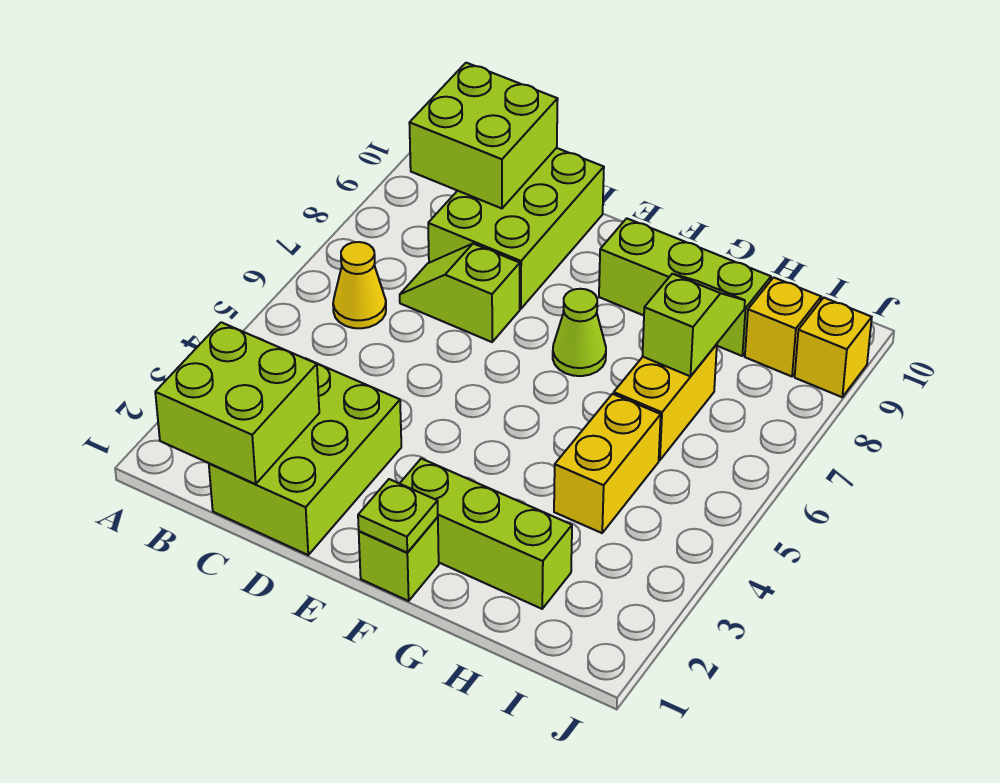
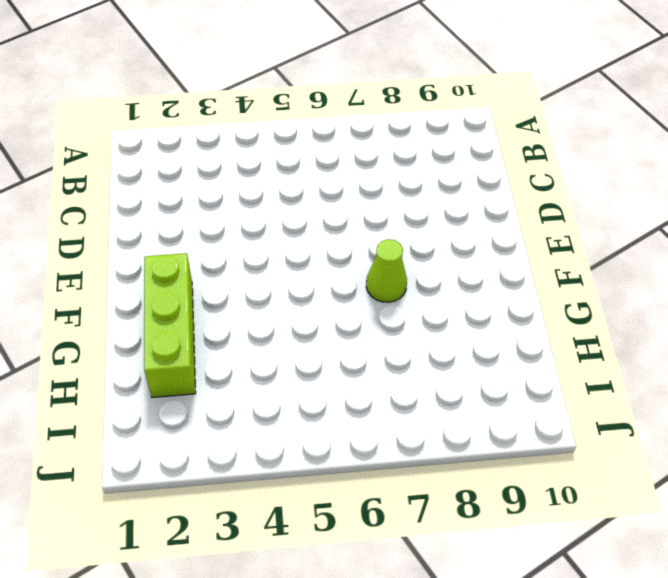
none -> yellow 1x1 cone [333,242,386,328]
none -> lime 2x3 brick [209,358,401,555]
none -> lime 1x2 slope [400,244,520,342]

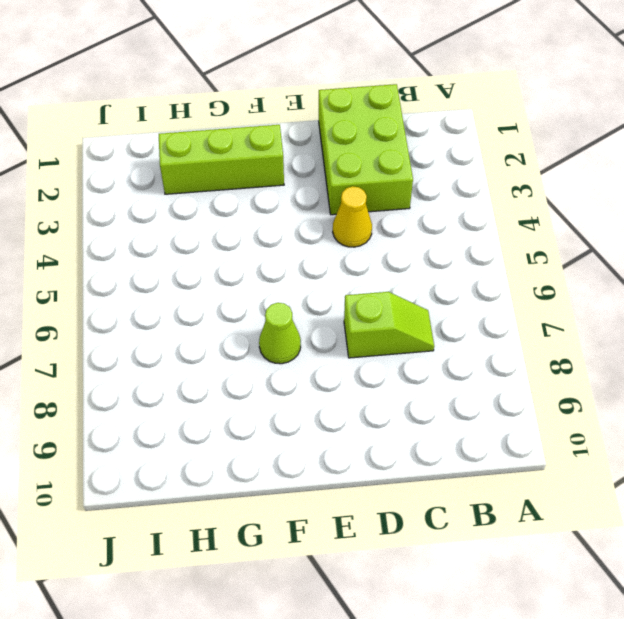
yellow 1x1 cone [333,186,372,247] -> yellow 1x1 cone moved to [333,242,386,328]
none -> lime 2x3 brick [428,148,604,309]
none -> lime 1x1 brick [359,517,439,601]
none -> lime 1x3 brick [599,218,771,356]

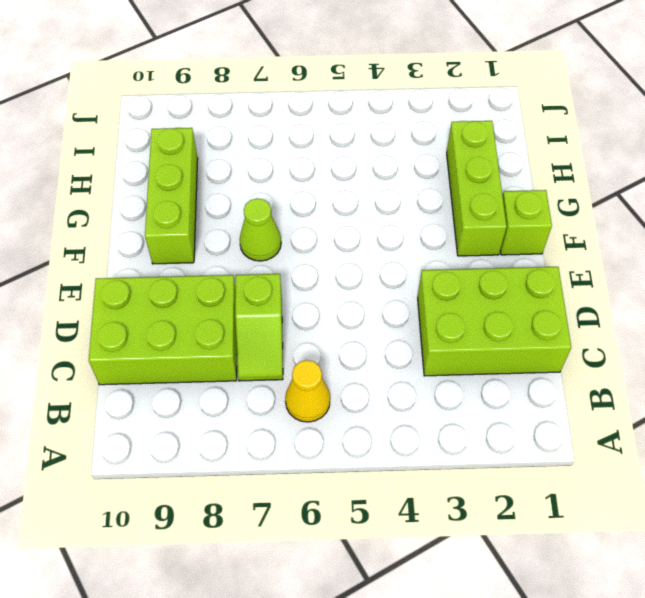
none -> yellow 1x2 brick [554,394,661,533]
none -> yellow 1x2 brick [614,344,717,460]
none -> yellow 1x1 brick [745,277,821,376]

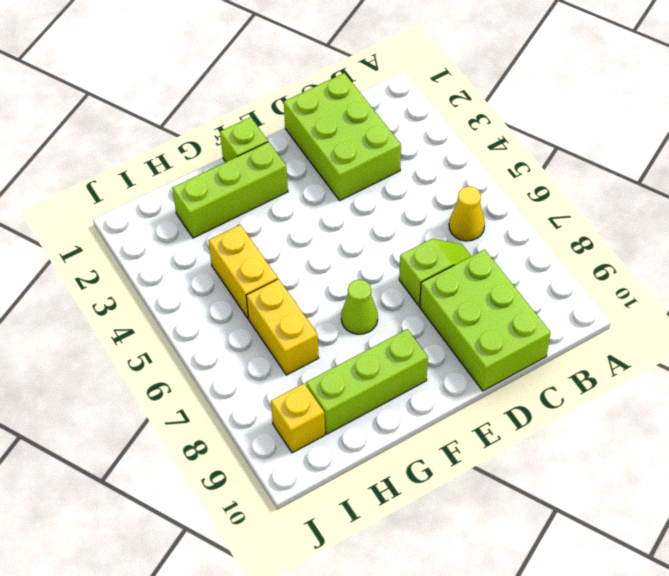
none -> yellow 1x1 brick [795,298,872,397]
none -> lime 2x2 brick [155,322,319,484]
none -> lime 2x2 brick [409,63,558,208]

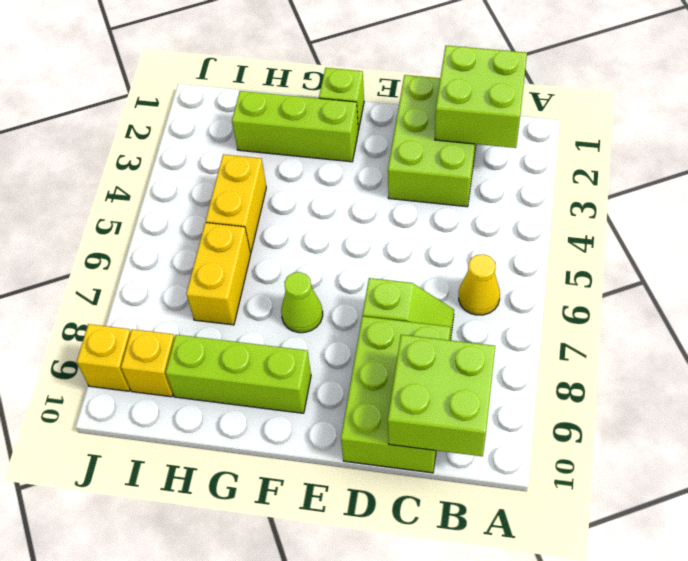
none -> lime 1x1 plate [358,479,438,553]
none -> lime 1x2 slope [642,274,745,376]

